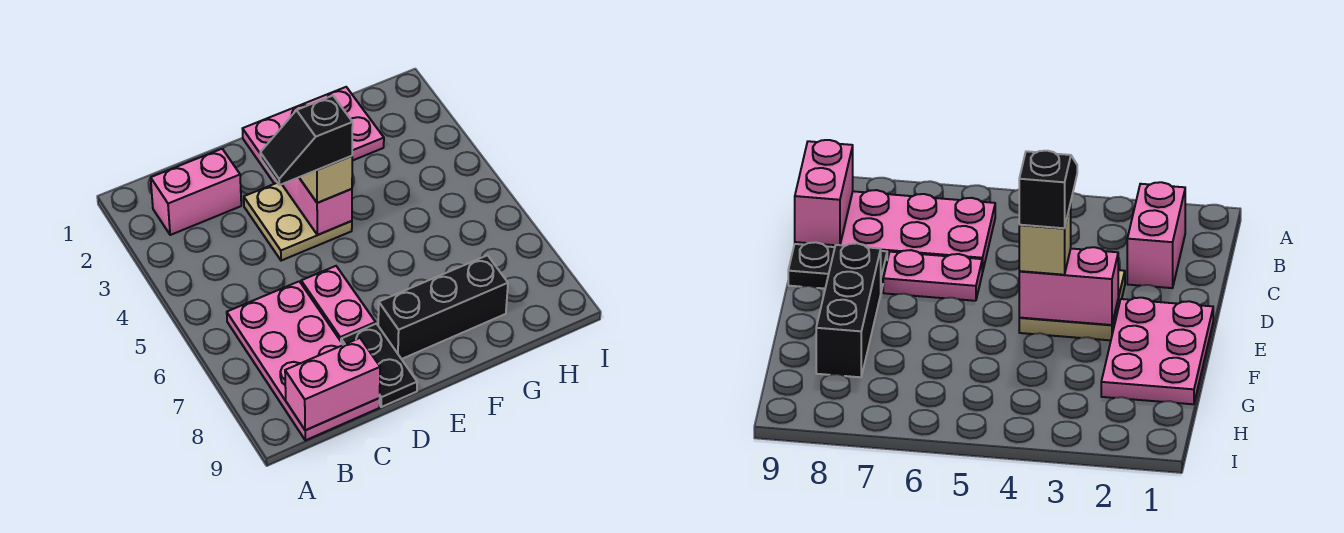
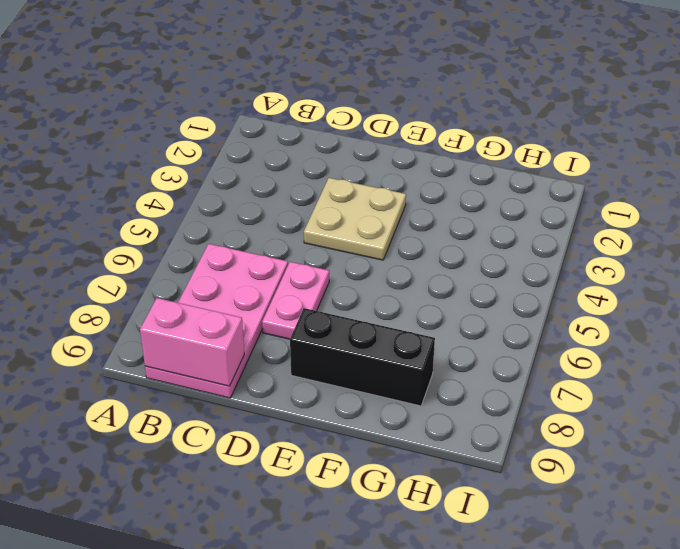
none -> pink 1x2 brick [151,149,241,235]
none -> black 1x2 plate [341,324,417,407]

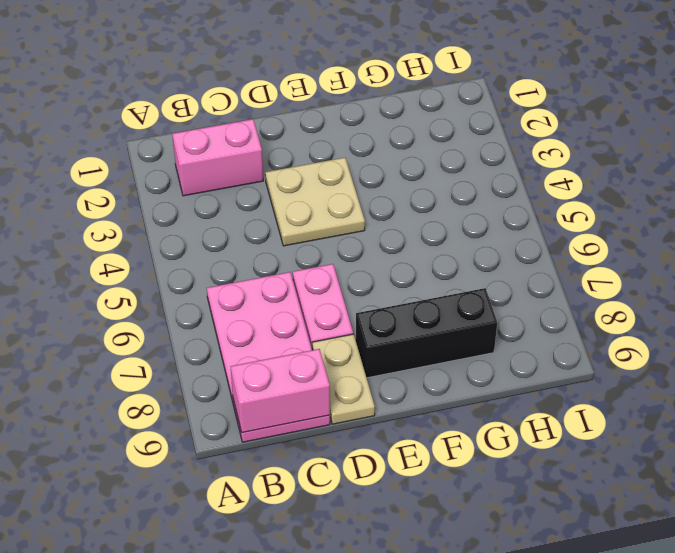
tan 1x2 plate [312,334,375,424] -> black 1x2 plate [341,324,417,407]
none -> pink 2x3 plate [243,87,384,184]
none -> pink 1x2 brick [282,178,352,235]

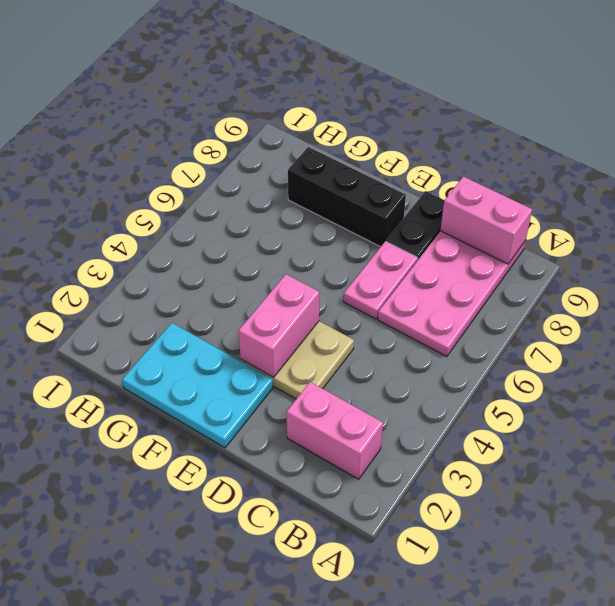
cyan 2x3 plate [122,323,273,448] -> pink 2x3 plate [243,87,384,184]
none -> tan 1x1 brick [299,156,352,203]
none -> black 1x2 slope [260,96,353,185]

